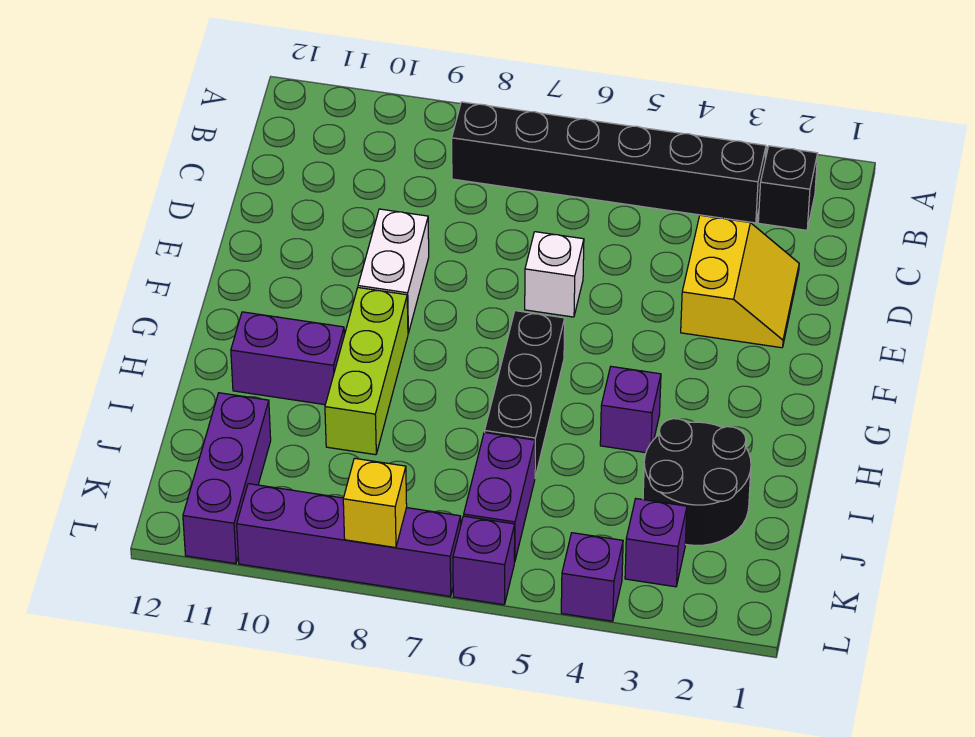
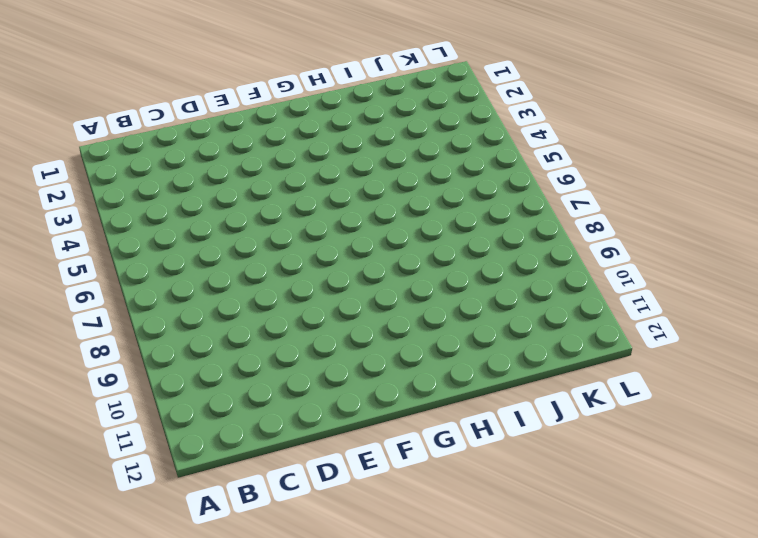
none -> black 1x1 brick [758,146,818,230]
none -> black 1x6 brick [452,102,766,223]
none -> yellow 2x2 slope [681,215,799,348]

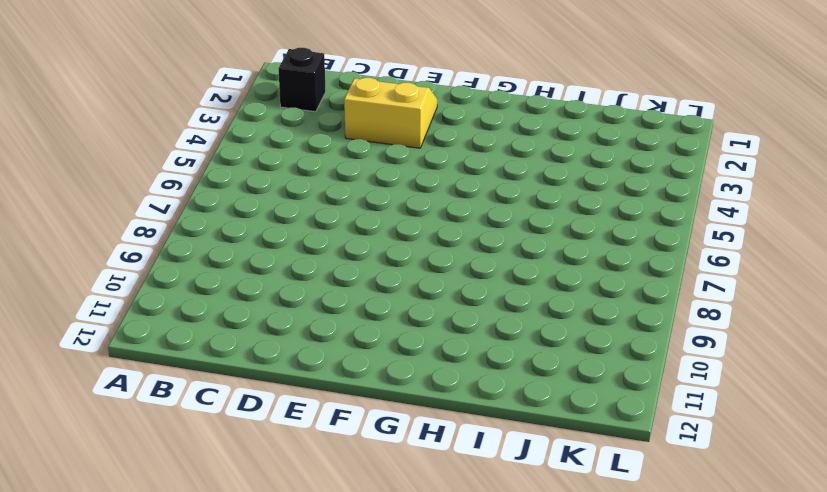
none -> black 1x6 brick [452,102,766,223]
none -> white 1x1 brick [525,232,584,317]
none -> white 1x2 brick [358,209,429,333]

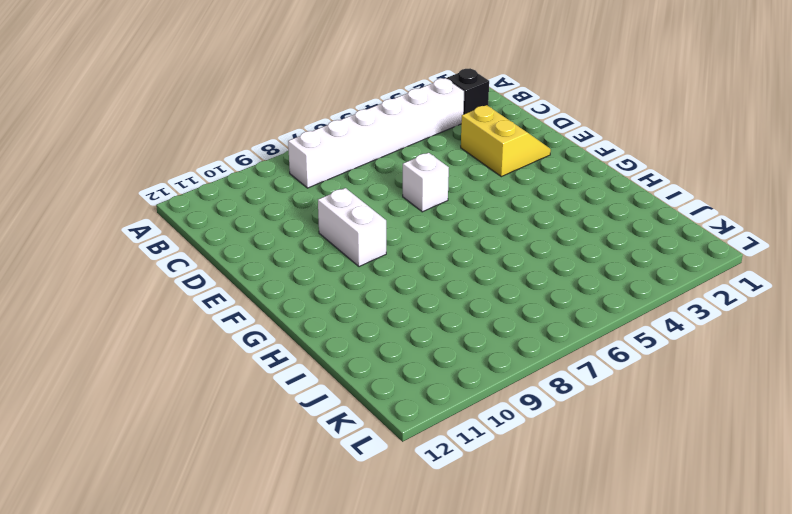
white 1x6 brick [288,78,464,188] -> black 1x6 brick [452,102,766,223]
none -> black 1x3 brick [485,311,565,477]
none -> lime 1x3 brick [325,288,408,455]
none -> purple 1x1 brick [600,367,661,453]

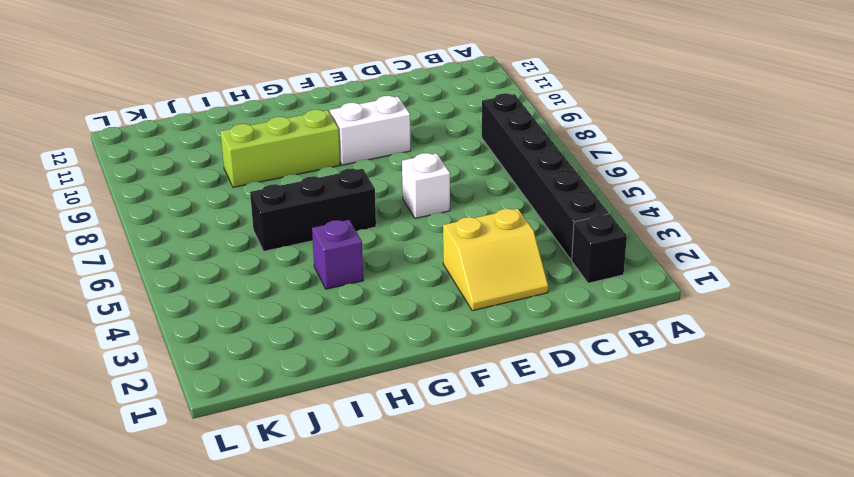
none -> purple 1x2 brick [231,312,344,405]
none -> black 2x2 round brick [643,419,751,545]
none -> purple 1x2 brick [464,432,535,562]

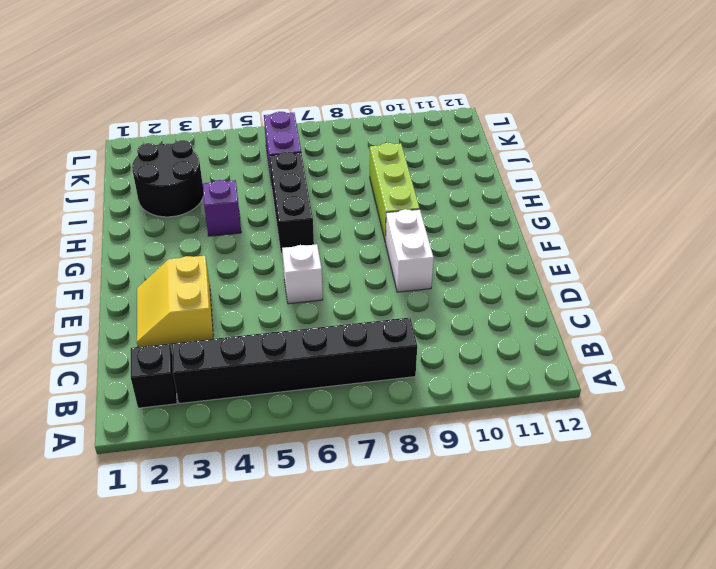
none -> purple 1x2 brick [231,312,344,405]
none -> purple 1x3 brick [183,393,271,564]
none -> purple 1x1 brick [625,499,687,587]

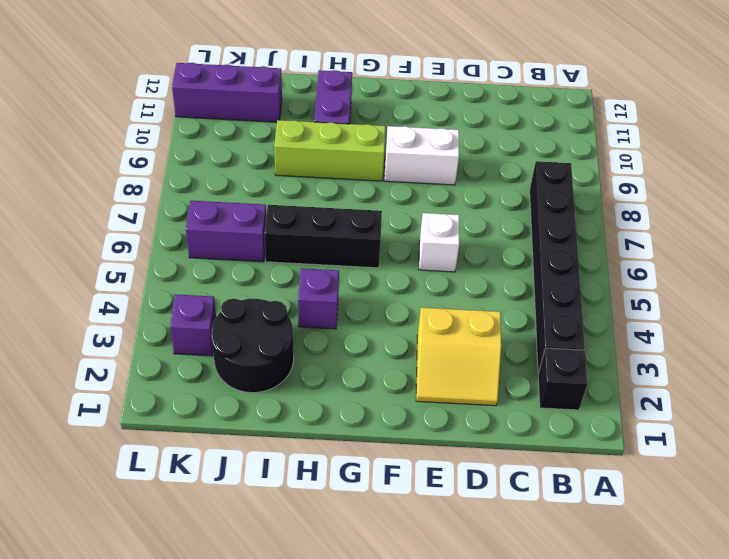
none -> purple 1x1 brick [561,533,623,621]
none -> purple 1x1 brick [453,516,515,605]
none -> purple 1x4 brick [237,484,461,596]

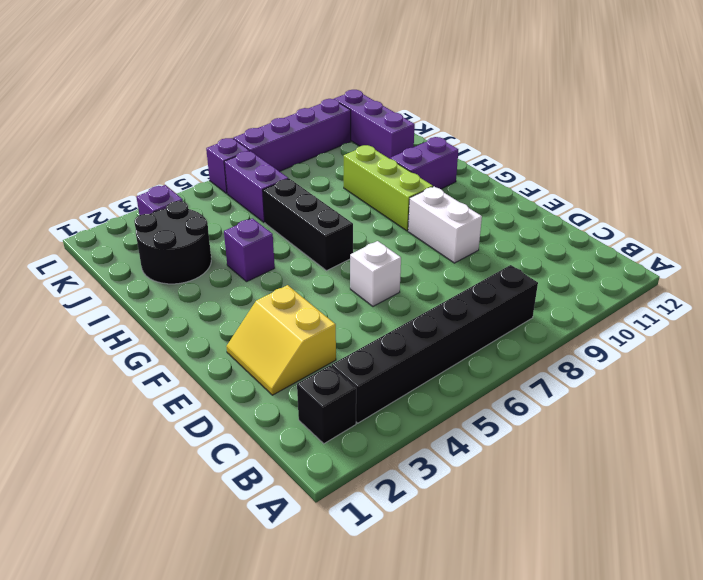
none -> purple 1x1 brick [561,533,623,621]
none -> yellow 1x1 brick [343,458,407,548]

